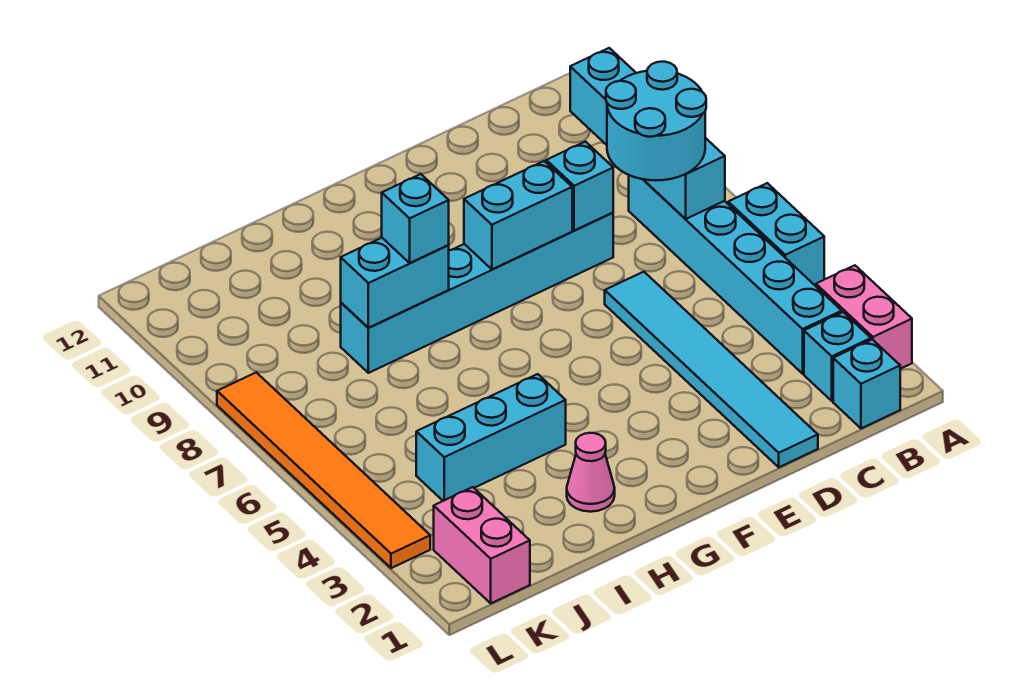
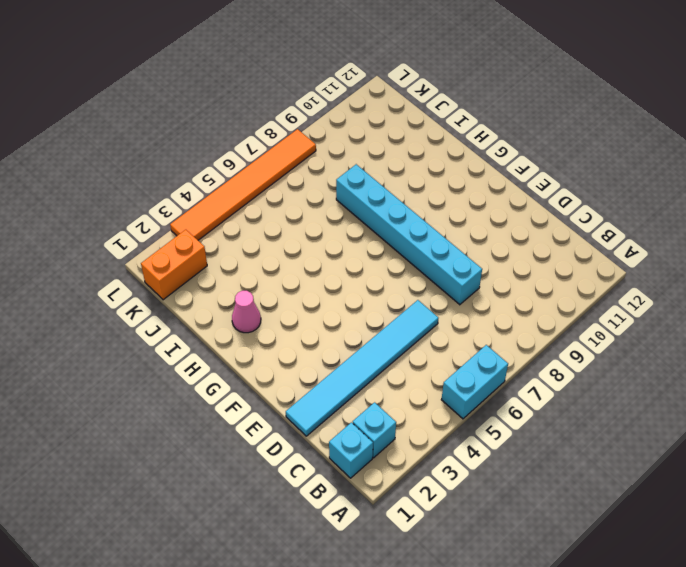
orange 1x2 brick [141,230,207,300] -> pink 1x2 brick [434,487,530,603]
none -> pink 1x2 brick [816,265,912,369]
none -> cyan 1x6 brick [629,175,842,374]
none -> cyan 1x3 brick [416,374,566,501]

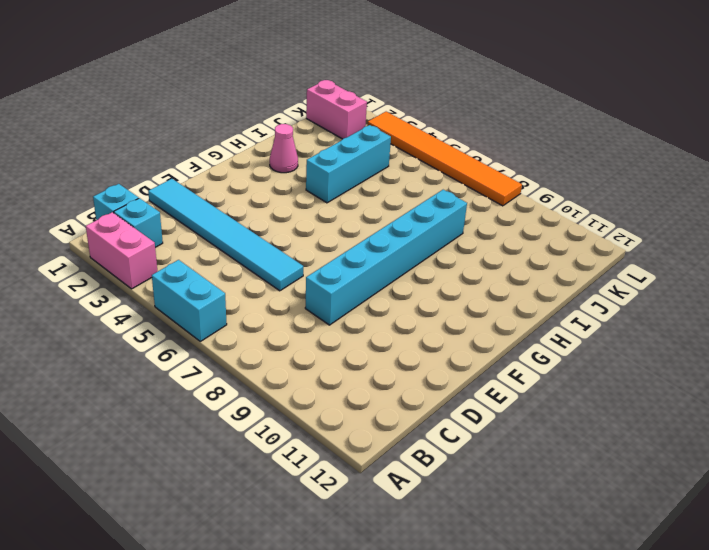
none -> cyan 1x6 brick [629,175,842,374]
none -> cyan 1x4 brick [570,48,725,219]
none -> cyan 1x1 brick [546,142,613,231]

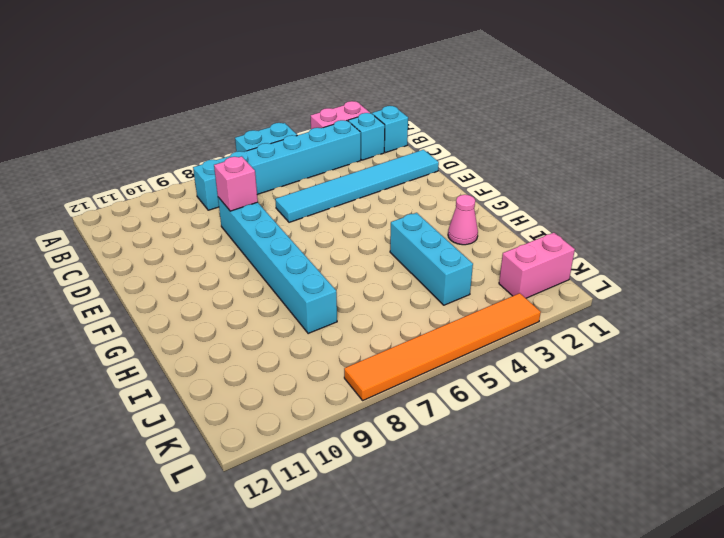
pink 1x1 brick [214,156,258,211] -> cyan 1x1 brick [546,142,613,231]
none -> cyan 1x4 brick [570,48,725,219]
none -> cyan 1x2 brick [464,161,572,269]
none -> cyan 1x2 brick [341,238,449,328]

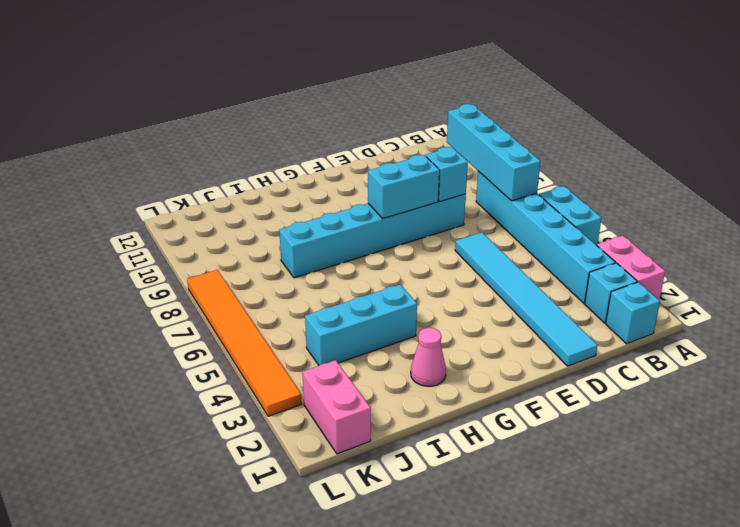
none -> cyan 1x2 brick [341,238,449,328]
none -> cyan 2x2 round brick [606,62,706,181]
none -> cyan 1x1 brick [382,174,449,263]

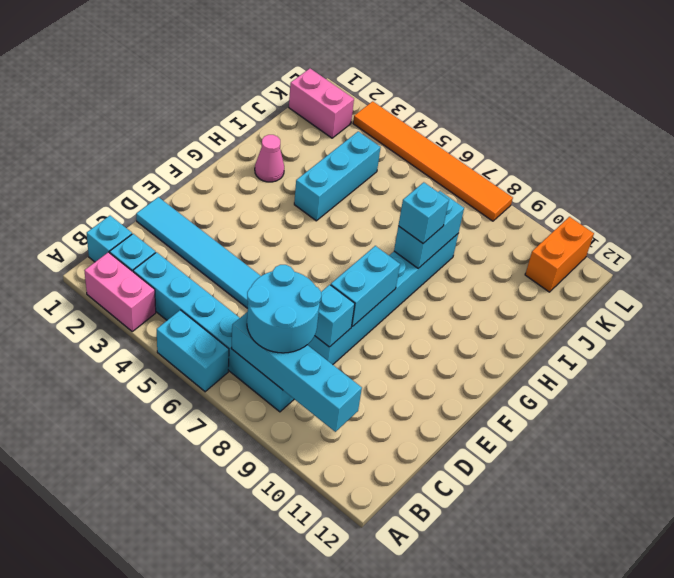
orange 1x2 brick [525,217,594,292] -> none

